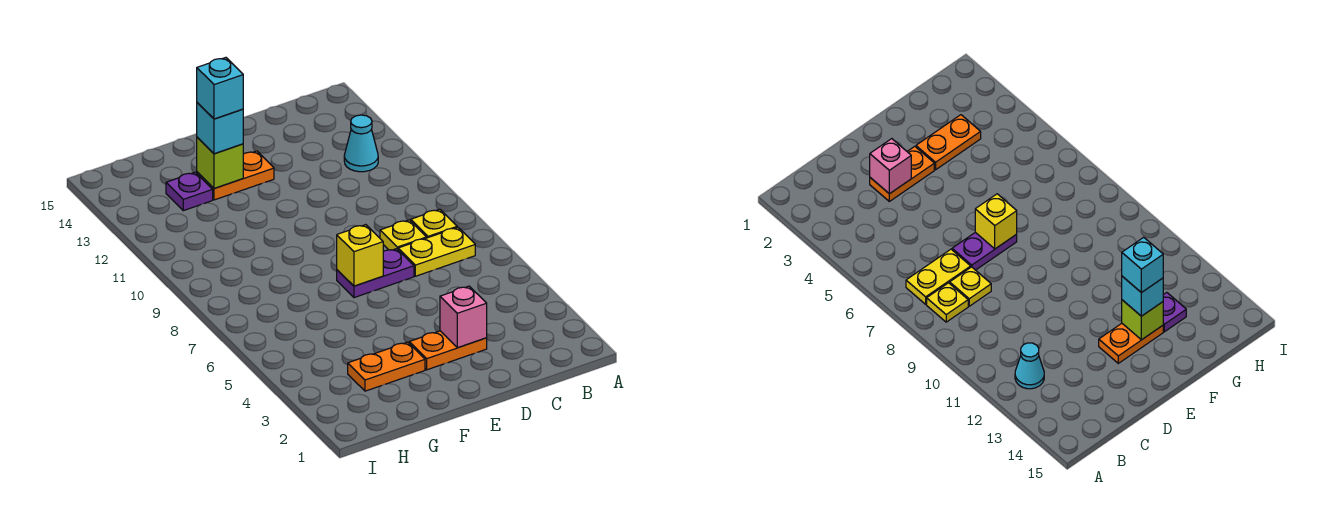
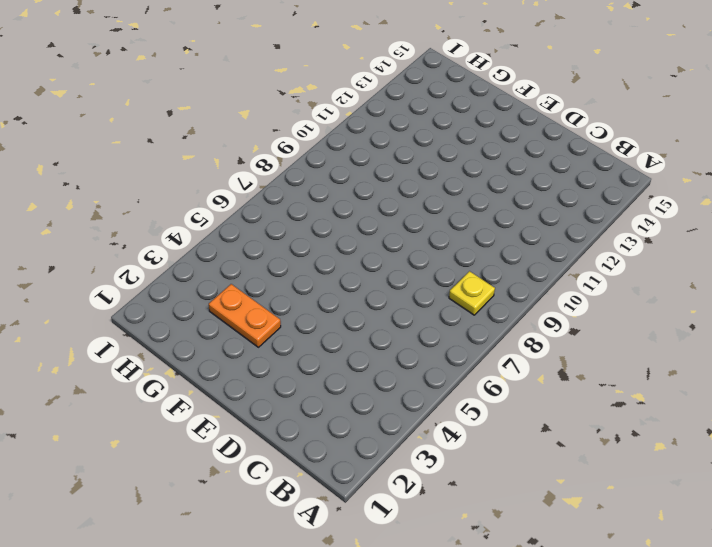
none -> yellow 1x2 plate [398,227,475,276]
none -> cyan 1x1 cone [344,115,378,172]
none -> yellow 1x1 plate [380,220,427,250]

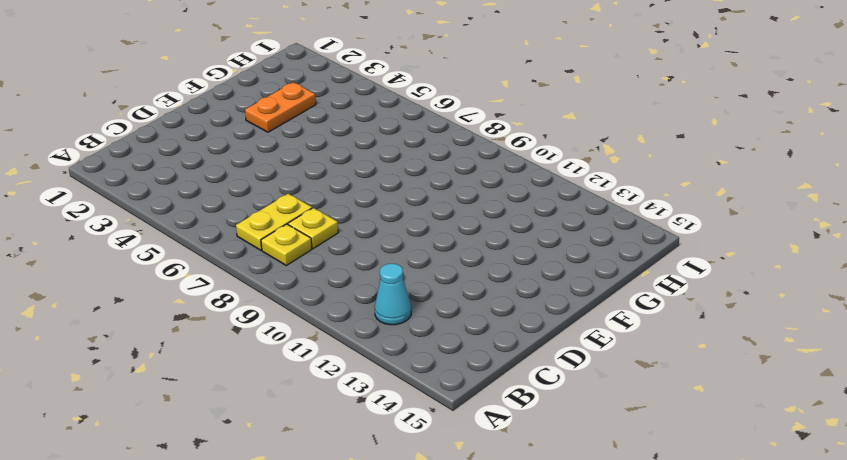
none -> orange 1x2 plate [409,331,487,370]
none -> purple 1x2 plate [337,249,414,298]
none -> orange 1x2 plate [197,151,274,200]

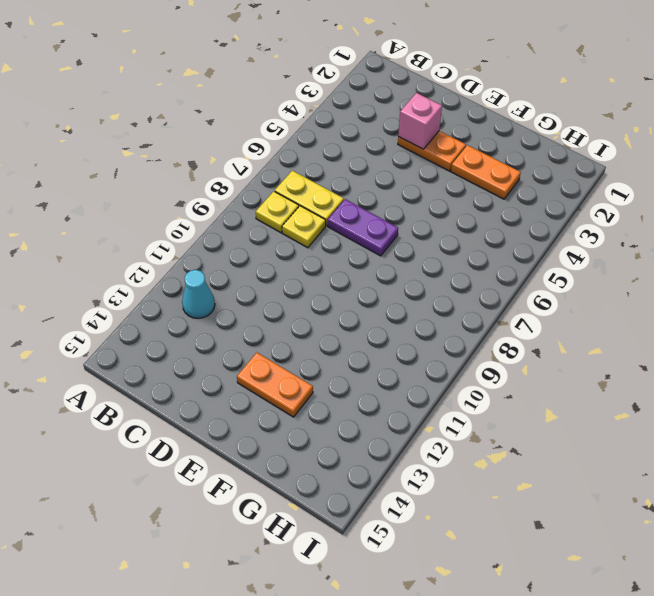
none -> purple 1x1 plate [166,172,213,211]
none -> yellow 1x1 brick [337,225,383,286]
none -> lime 1x1 brick [197,137,243,188]

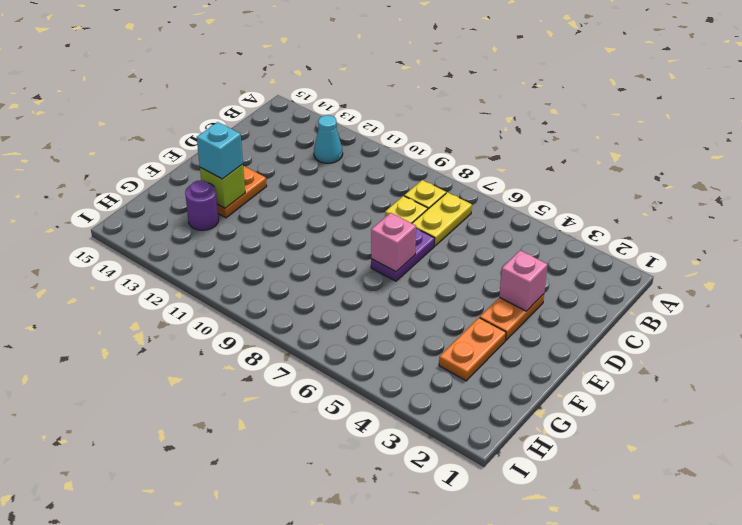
pink 1x1 brick [371,213,416,272] -> yellow 1x1 brick [337,225,383,286]
purple 1x1 round brick [185,180,219,230] -> purple 1x1 plate [166,172,213,211]
none -> cyan 1x1 brick [197,58,243,119]

